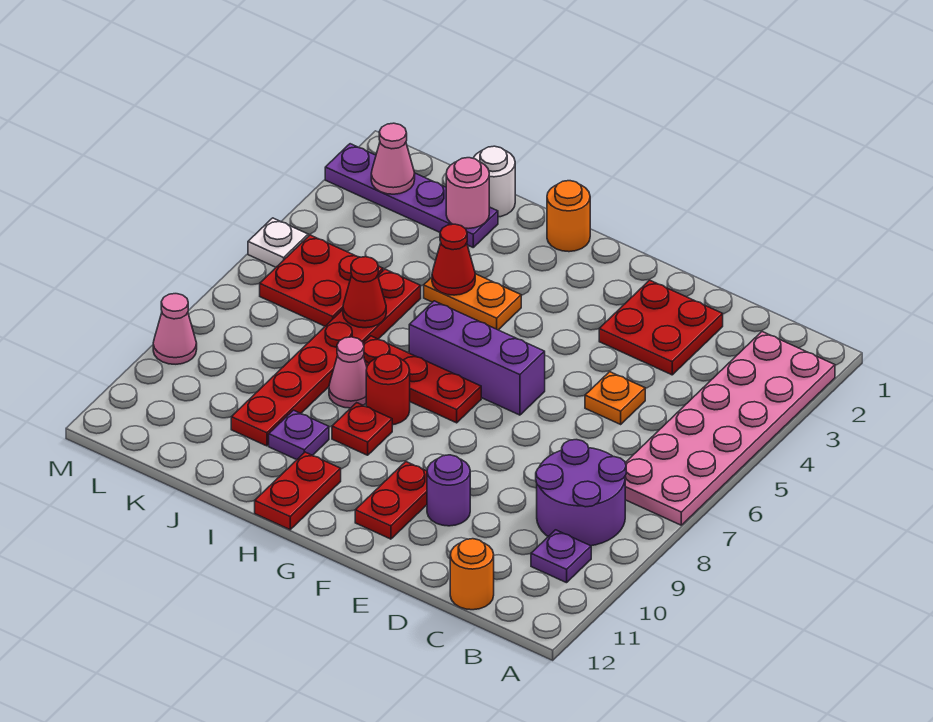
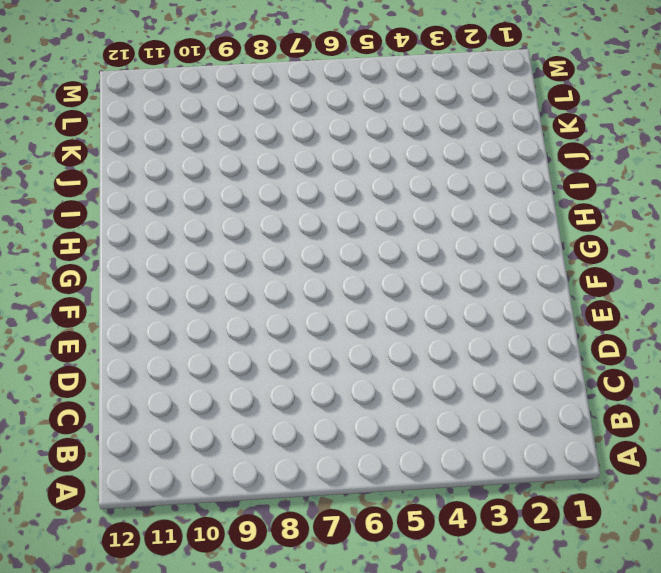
none -> pink 2x6 plate [625,332,835,525]
none -> purple 2x2 round brick [536,440,626,546]
none -> purple 1x1 plate [531,530,591,583]

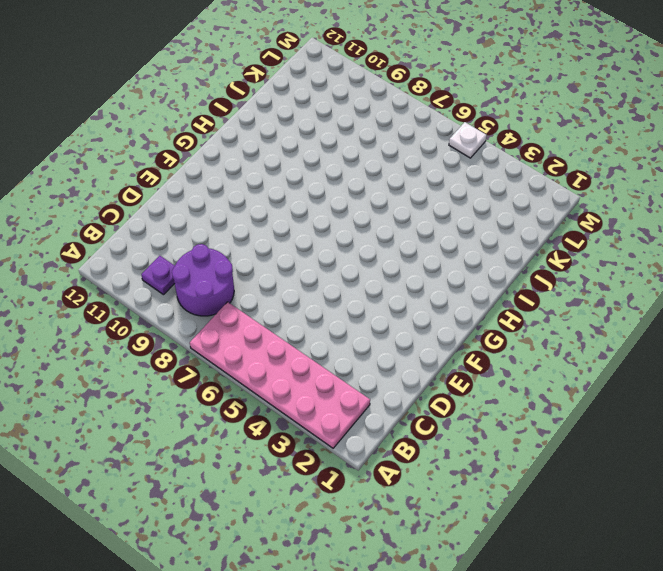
none -> orange 1x1 round brick [450,539,494,610]
none -> red 2x2 plate [599,280,723,375]
none -> orange 1x1 plate [585,372,645,424]

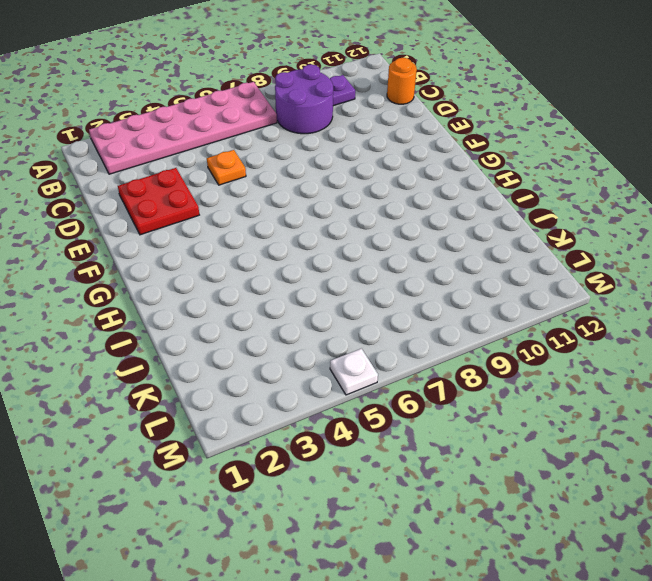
none -> purple 1x1 round brick [427,455,470,526]
none -> purple 1x3 brick [409,301,545,415]
none -> red 1x2 plate [355,462,427,539]

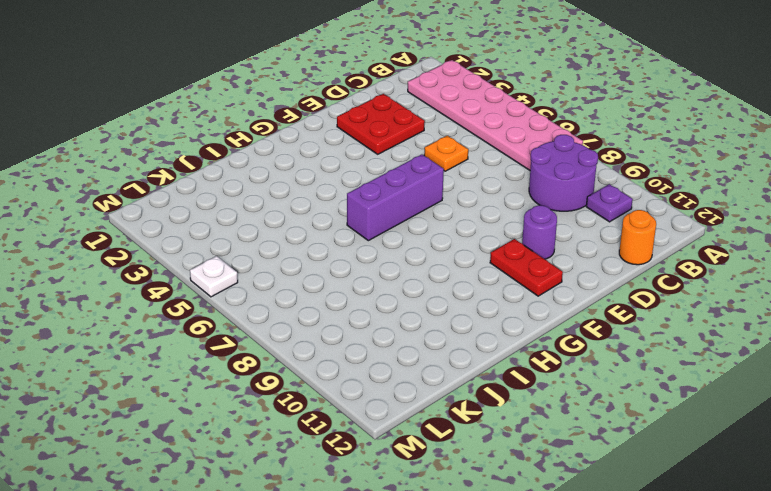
none -> red 1x3 plate [363,336,481,423]
none -> orange 1x1 round brick [547,181,590,252]
none -> orange 1x2 plate [424,274,521,330]

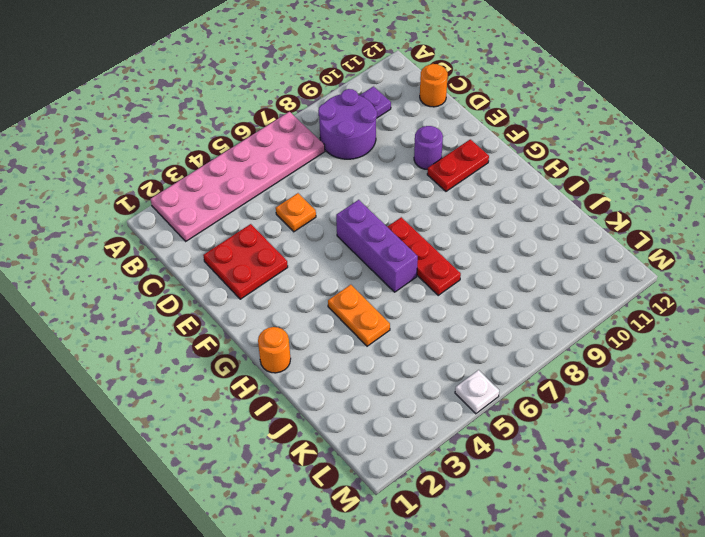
none -> red 1x1 round brick [366,354,410,425]
none -> red 1x1 plate [332,403,392,455]
none -> red 1x2 plate [255,452,341,530]

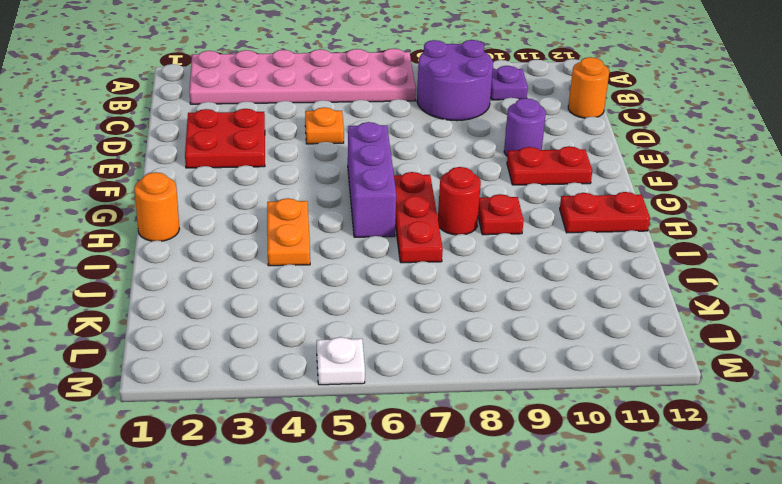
none -> pink 1x1 cone [329,337,367,408]
none -> purple 1x1 plate [269,410,329,460]
none -> white 1x1 round brick [473,146,515,217]

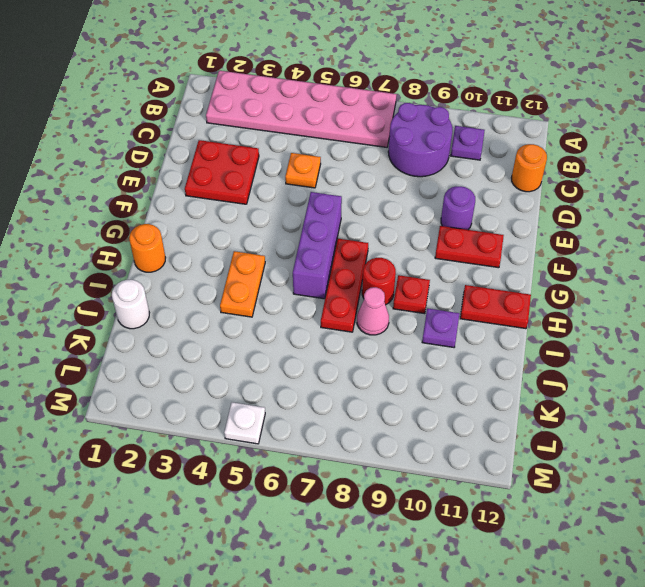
none -> purple 1x4 plate [325,144,498,247]
none -> red 1x6 plate [231,269,421,446]
none -> red 2x2 plate [260,235,383,326]

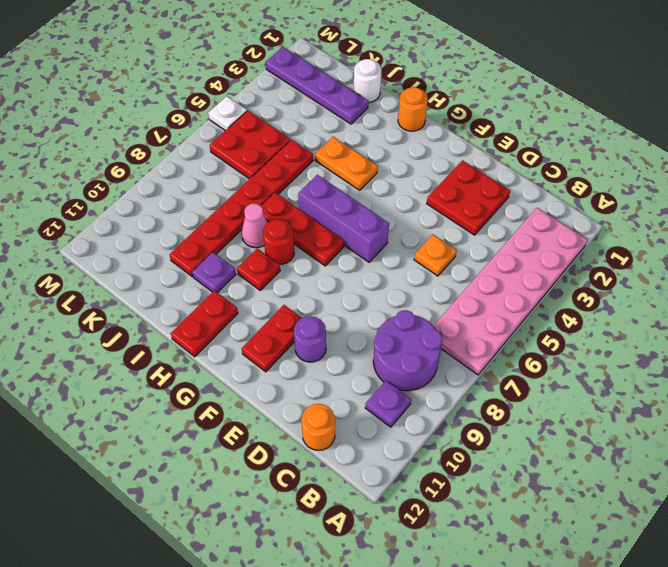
none -> pink 1x1 cone [153,294,197,364]
none -> red 1x1 cone [432,224,475,295]
none -> pink 1x1 round brick [446,158,489,229]

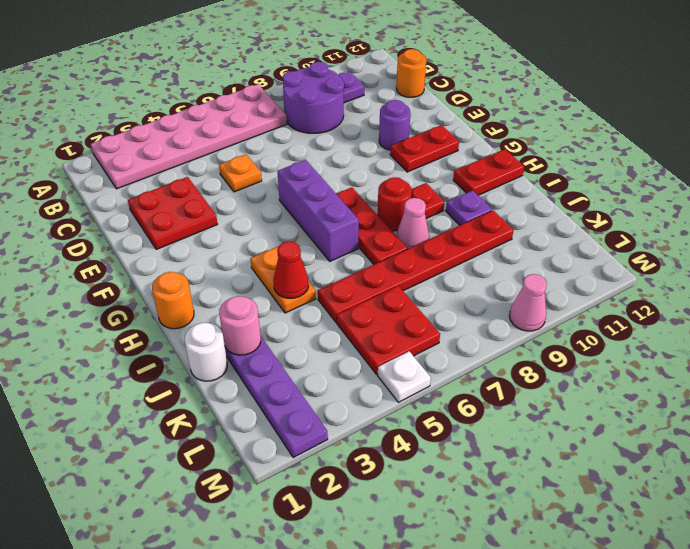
none -> red 1x1 cone [343,257,386,328]
none -> pink 1x1 cone [371,123,415,194]

